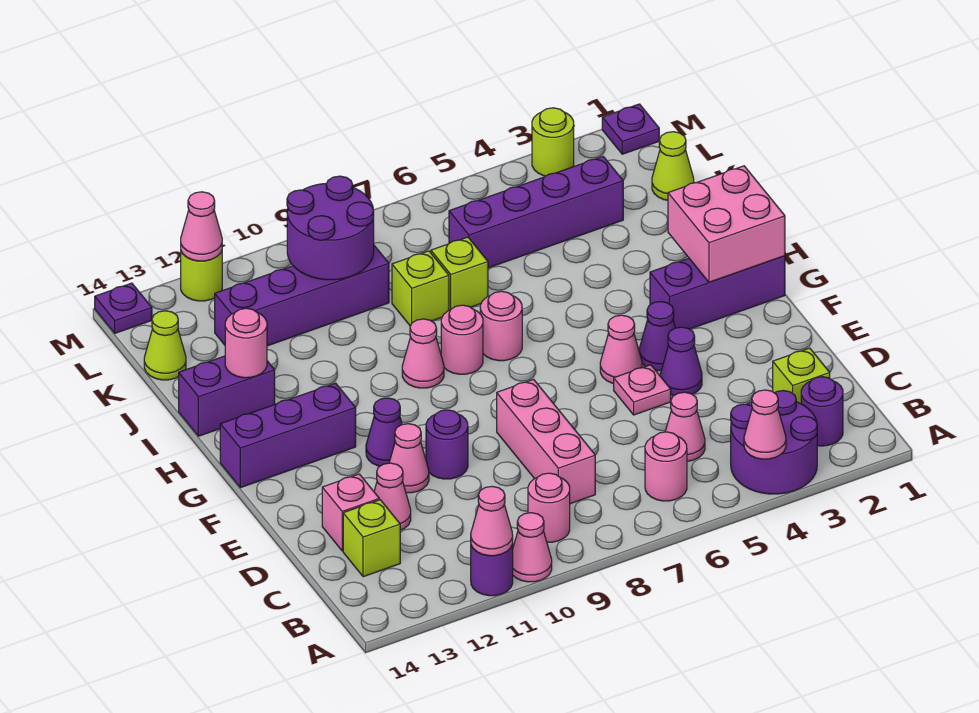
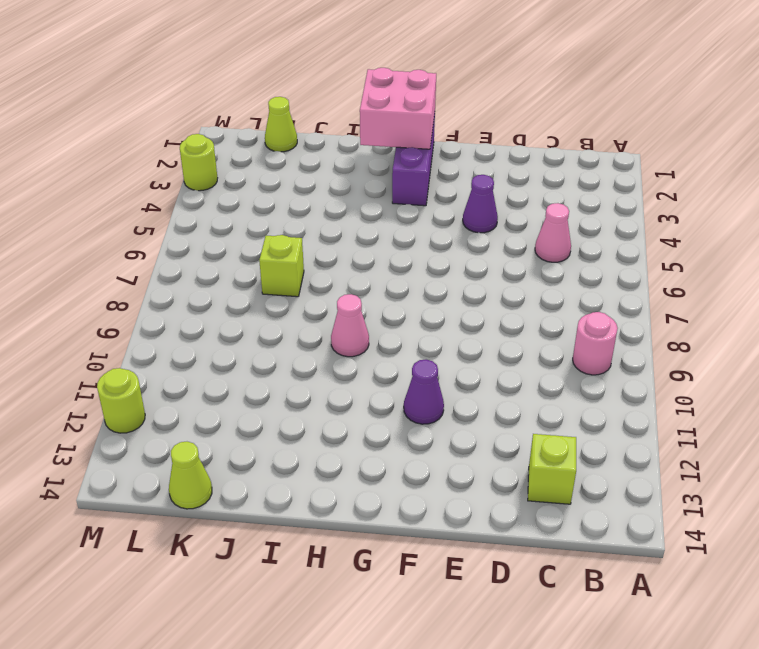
none -> purple 2x2 round brick [731,391,817,494]
none -> pink 1x1 cone [513,513,552,582]
none -> purple 1x1 round brick [471,545,513,596]
none -> purple 1x1 round brick [801,377,843,446]

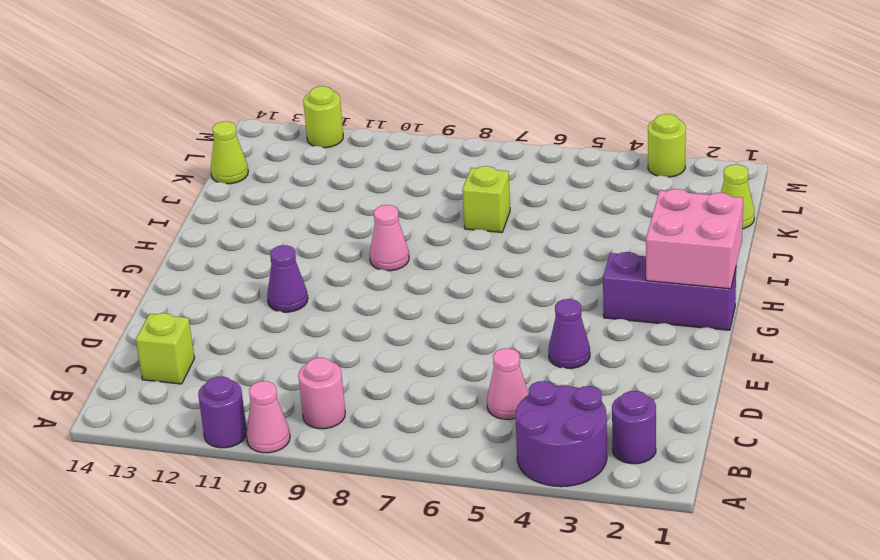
none -> pink 1x1 round brick [645,432,687,501]
none -> lime 1x1 brick [773,348,830,404]
none -> pink 1x3 brick [497,379,595,504]
none -> pink 1x1 cone [374,463,411,530]

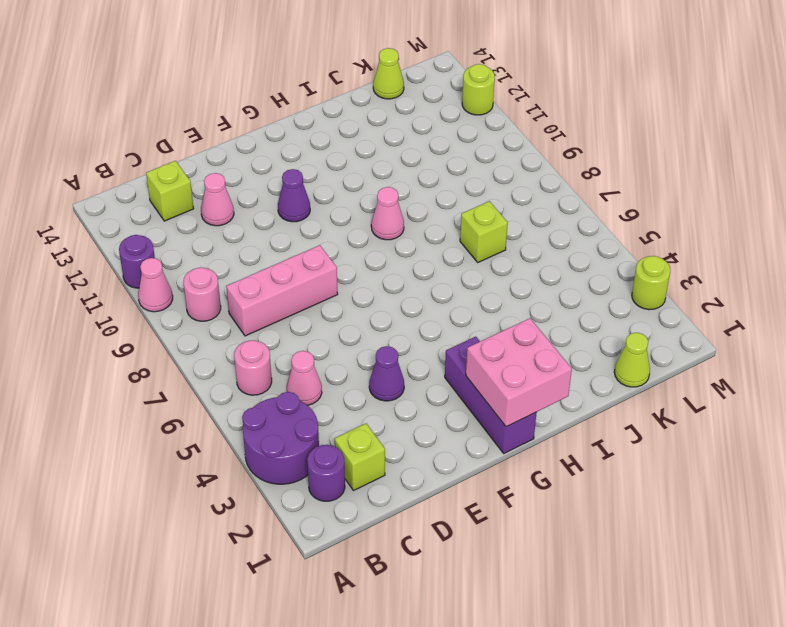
none -> pink 1x1 brick [322,474,379,551]
none -> pink 1x1 plate [614,365,671,415]
none -> purple 1x1 round brick [426,410,468,479]
none -> pink 1x1 cone [389,424,429,493]

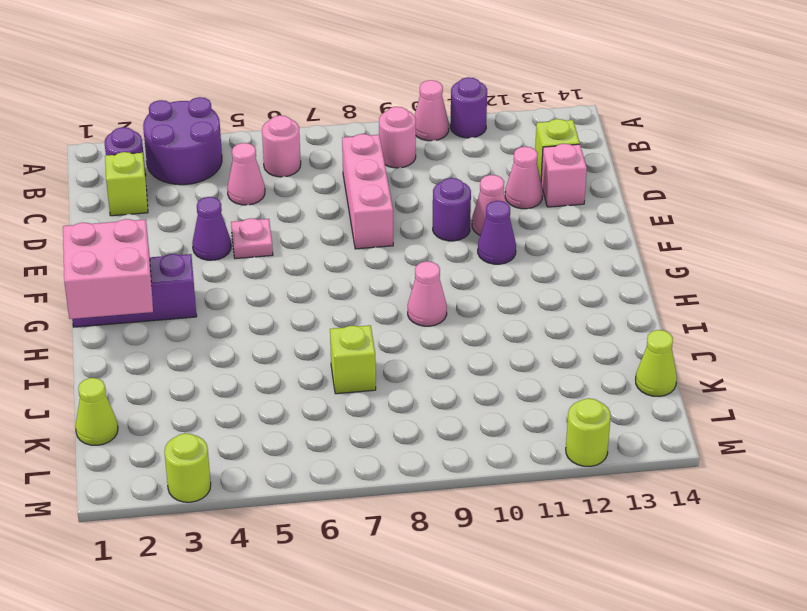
none -> purple 1x1 cone [639,302,675,371]
none -> pink 1x1 cone [600,315,642,383]
none -> purple 1x3 brick [220,383,356,488]
none -> pink 1x1 round brick [480,291,522,361]

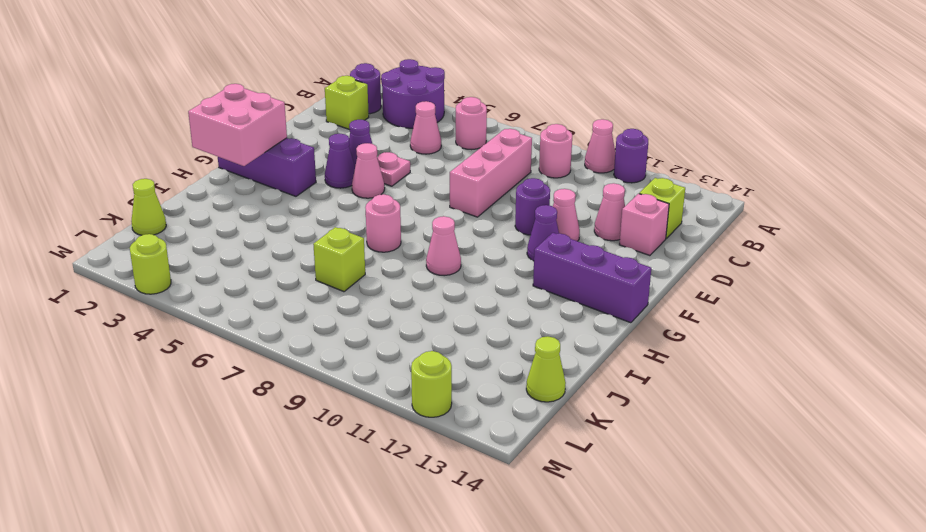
none -> pink 1x1 round brick [441,305,483,374]
none -> purple 1x2 brick [179,356,275,436]
none -> lime 1x1 brick [392,251,449,326]
none -> purple 1x4 brick [449,156,623,268]

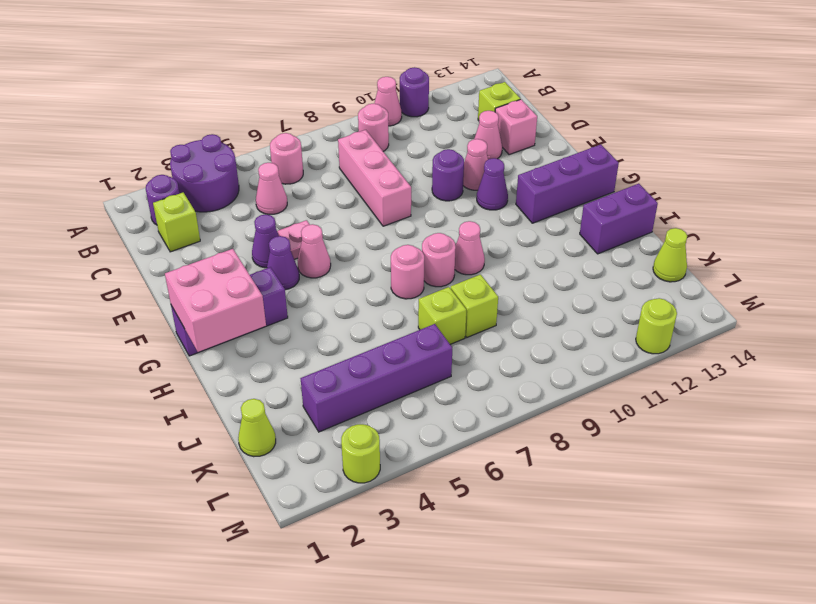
none -> purple 1x4 brick [215,246,389,346]
none -> purple 1x1 plate [602,104,659,154]
none -> purple 1x1 plate [95,283,152,333]
none -> pink 1x1 cone [744,390,786,459]

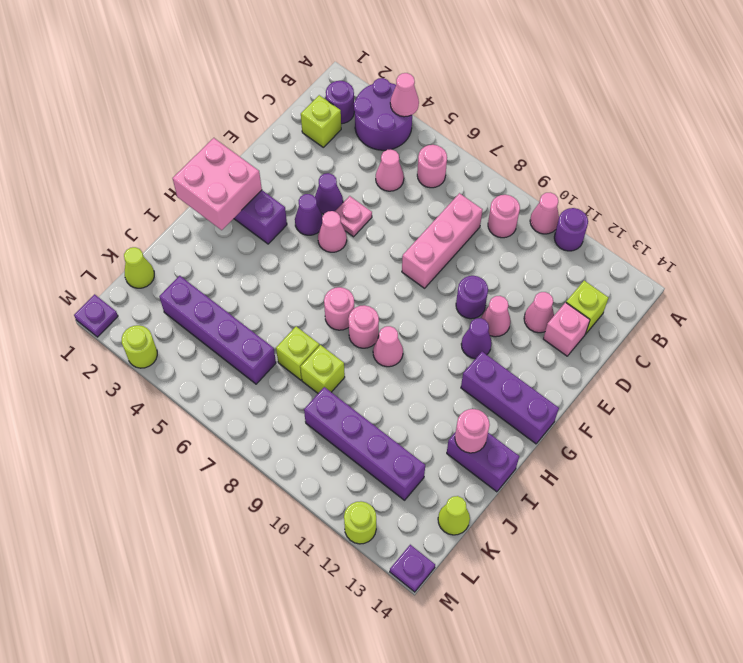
none -> pink 1x1 cone [471,486,513,556]
none -> purple 2x2 round brick [287,176,374,280]
none -> pink 1x1 cone [181,192,222,261]

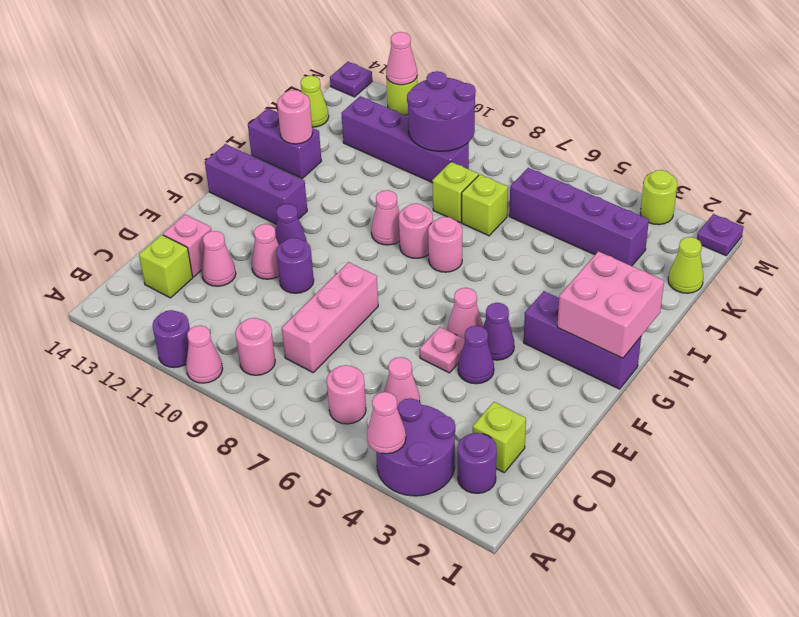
none -> pink 1x1 cone [471,486,513,556]

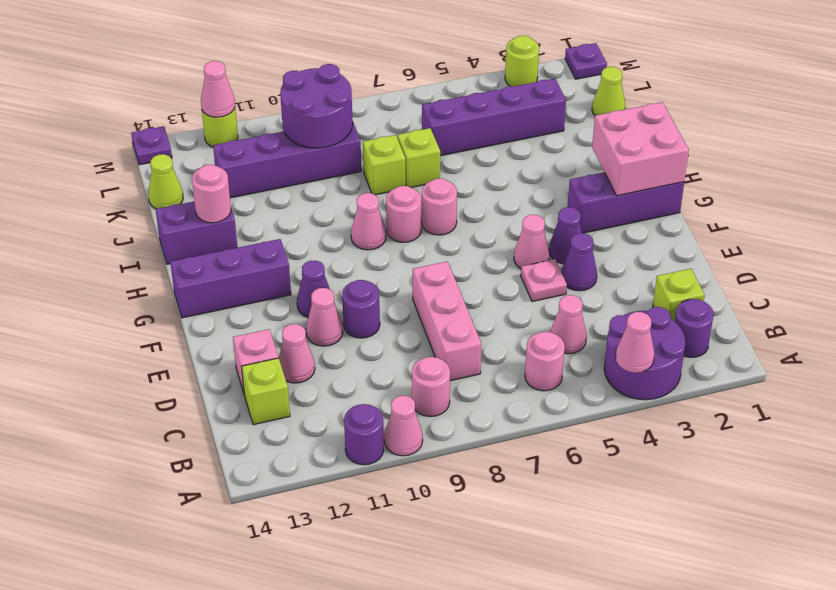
none -> pink 1x1 cone [471,486,513,556]

